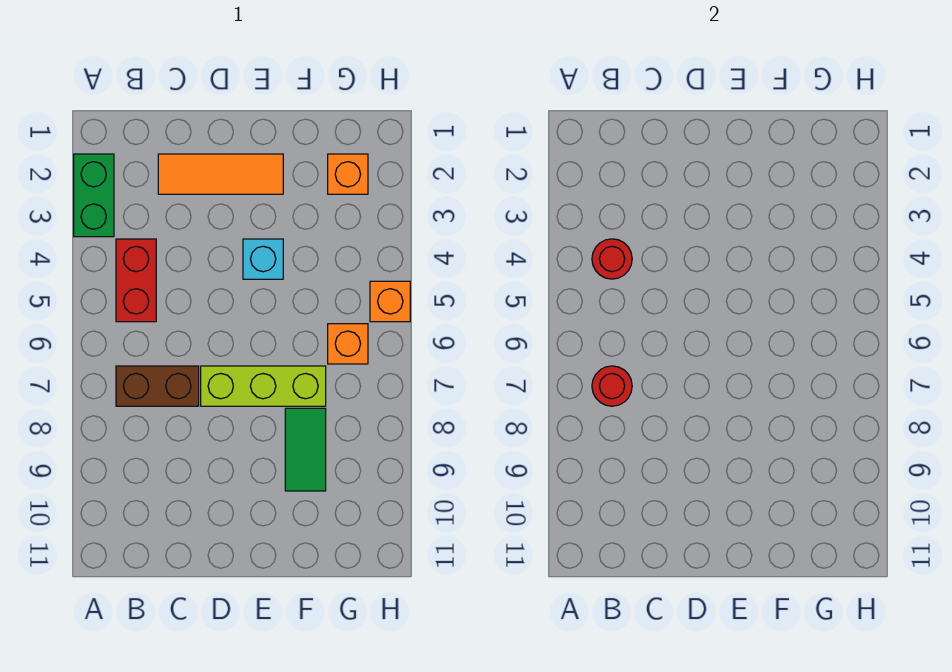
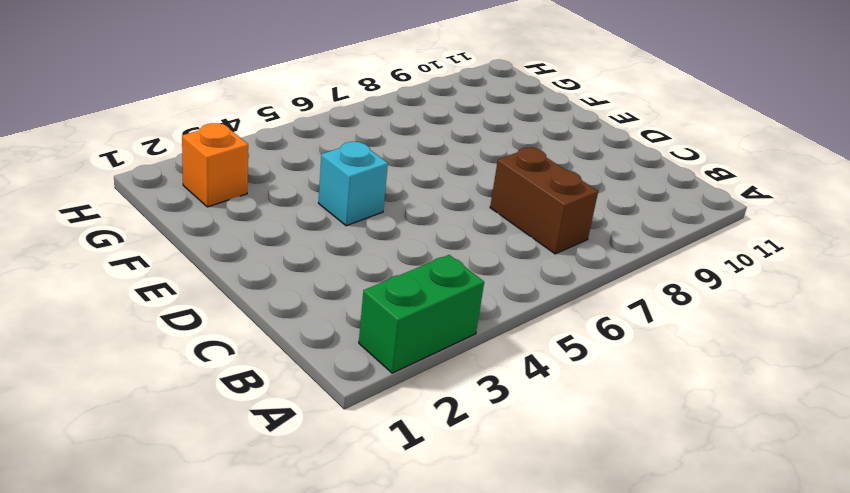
none -> red 1x2 brick [116,239,156,322]
none -> orange 1x3 tile [158,154,283,194]
none -> lime 1x3 brick [201,366,326,406]

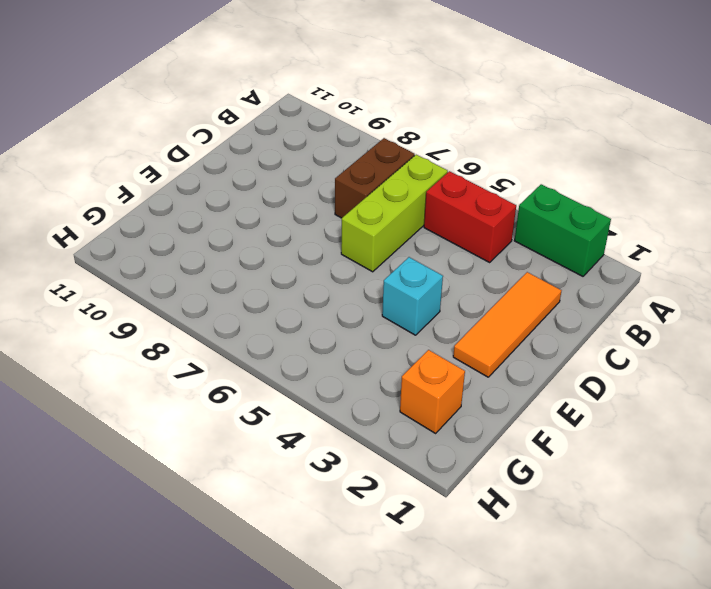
lime 1x3 brick [341,155,448,272] -> lime 1x3 brick moved to [201,366,326,406]
none -> green 1x2 tile [285,408,326,491]
none -> orange 1x1 brick [328,324,368,364]
none -> orange 1x1 brick [370,281,410,322]

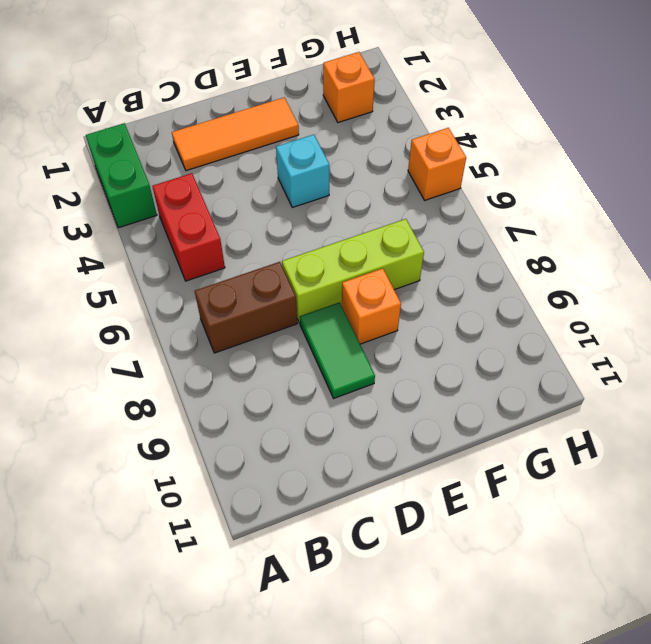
green 1x2 tile [300,302,375,398] -> green 1x2 tile moved to [285,408,326,491]
orange 1x1 brick [342,268,401,344] -> orange 1x1 brick moved to [328,324,368,364]
none -> red 1x1 round brick [592,239,632,279]
none -> red 1x1 round brick [592,366,632,406]

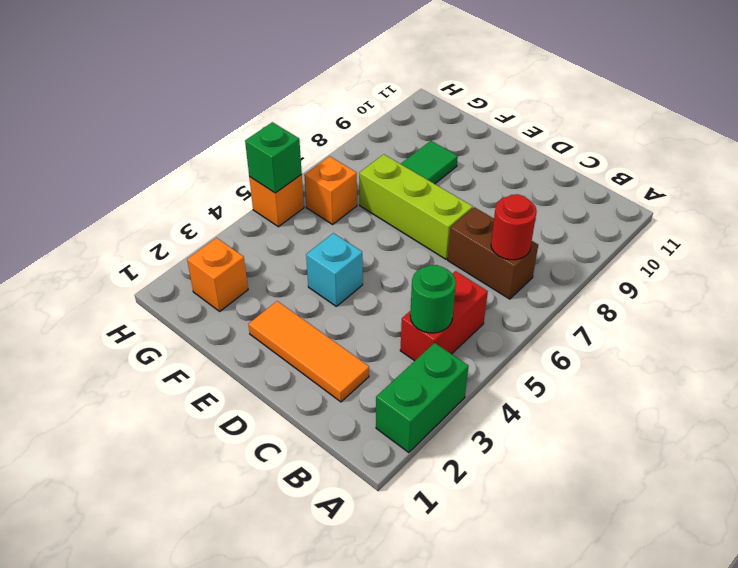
green 1x1 round brick [410,265,456,333] -> red 1x1 round brick [592,239,632,279]
green 1x1 brick [245,122,302,193] -> none

